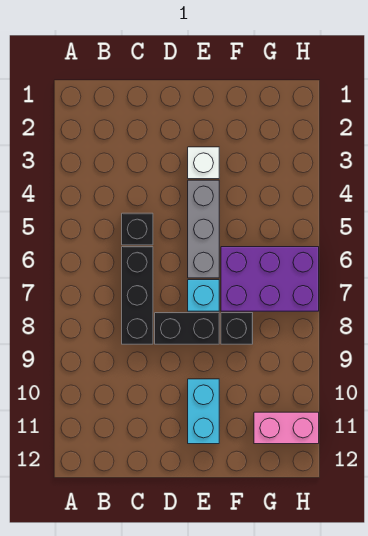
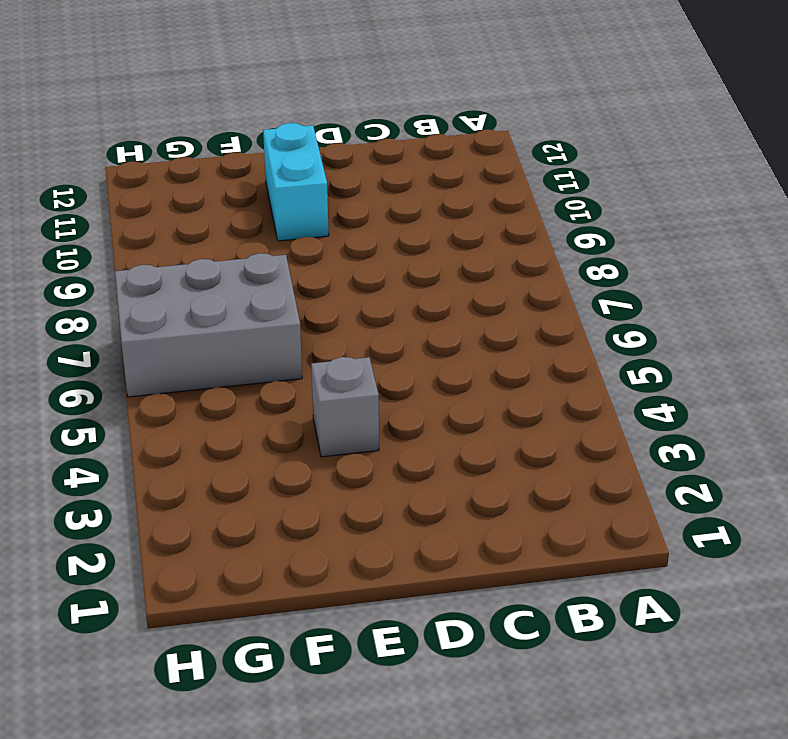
grey 1x1 brick [311,357,379,457] -> grey 1x3 brick [188,180,219,278]
grey 2x3 brick [115,253,302,397] -> purple 2x3 brick [221,247,319,311]
none -> black 1x1 brick [122,213,153,245]
none -> black 1x3 brick [122,247,153,344]

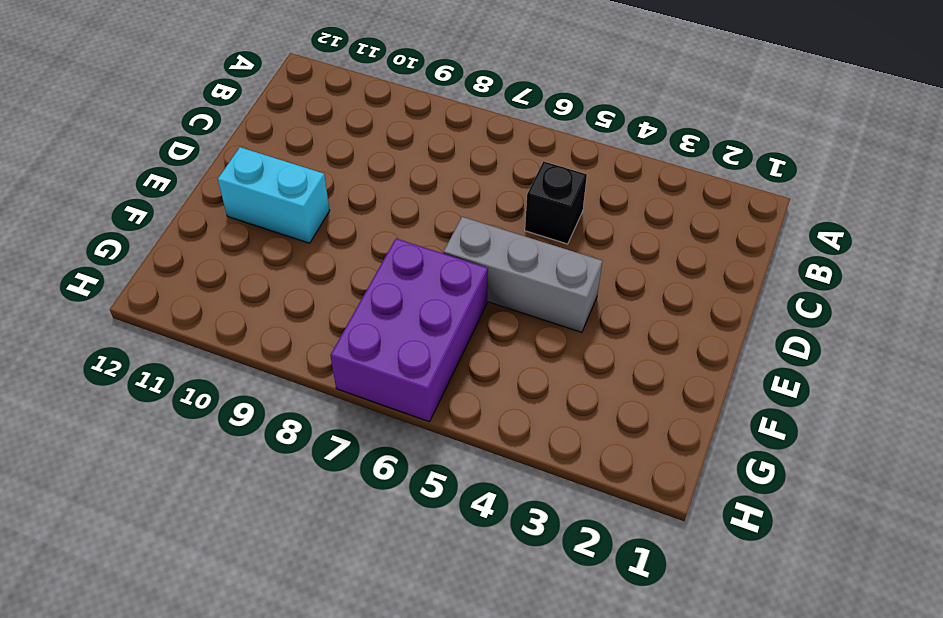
none -> black 1x3 brick [122,247,153,344]
none -> black 1x2 brick [155,313,219,344]

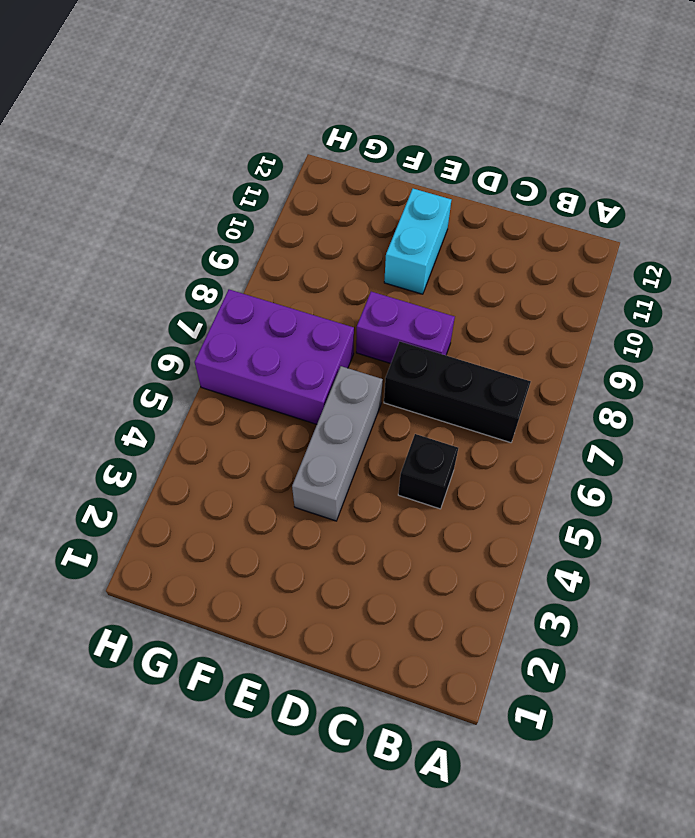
black 1x3 brick [384,342,531,443] -> black 1x3 brick turned to [122,247,153,344]
purple 1x2 brick [356,292,455,363] -> black 1x2 brick [155,313,219,344]
none -> white 1x1 brick [188,147,219,179]
none -> cyan 1x1 brick [188,280,219,311]

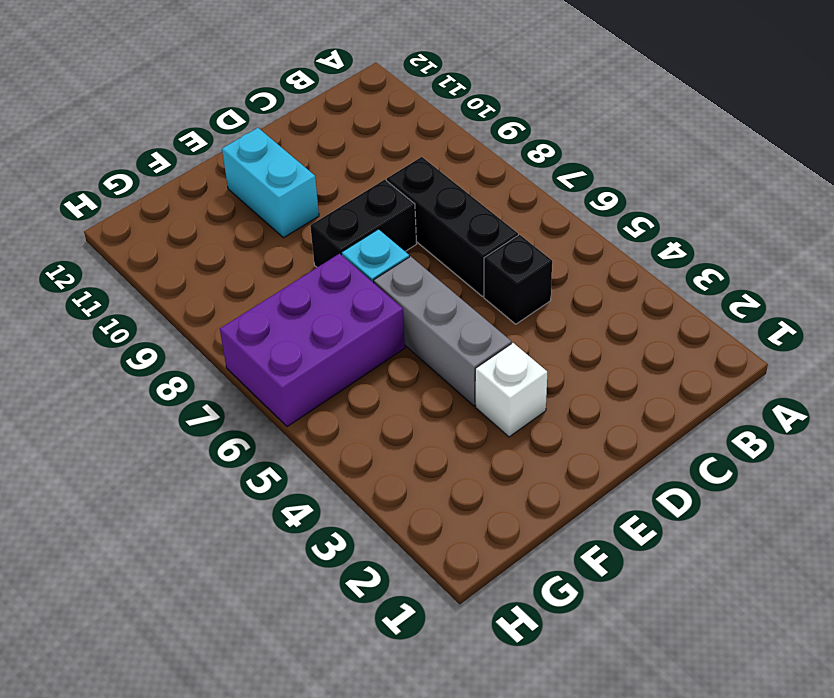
none -> black 1x1 brick [221,313,253,344]
none -> pink 1x2 brick [254,412,319,444]

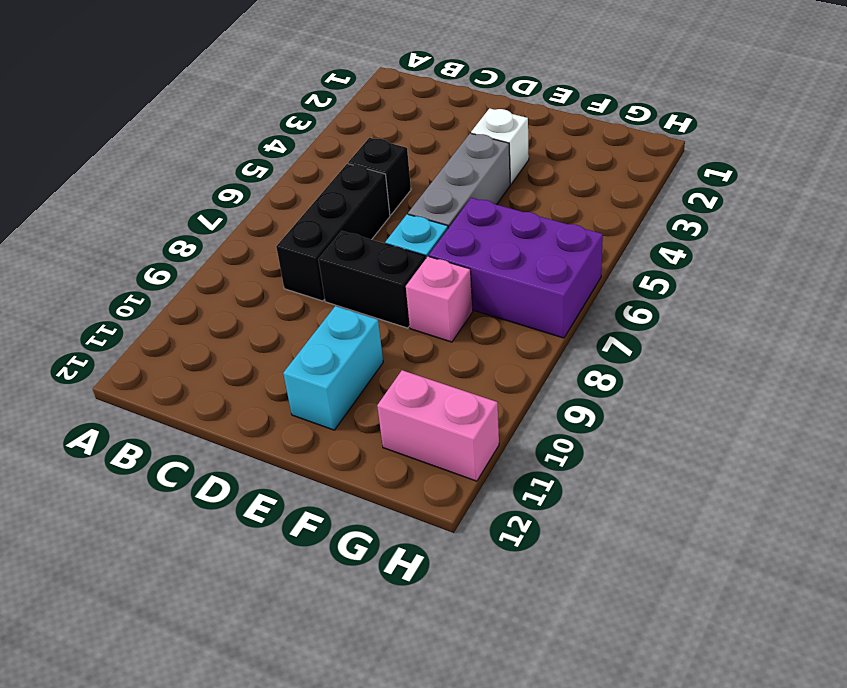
pink 1x1 brick [406,257,473,342] -> black 1x1 brick [221,313,253,344]

